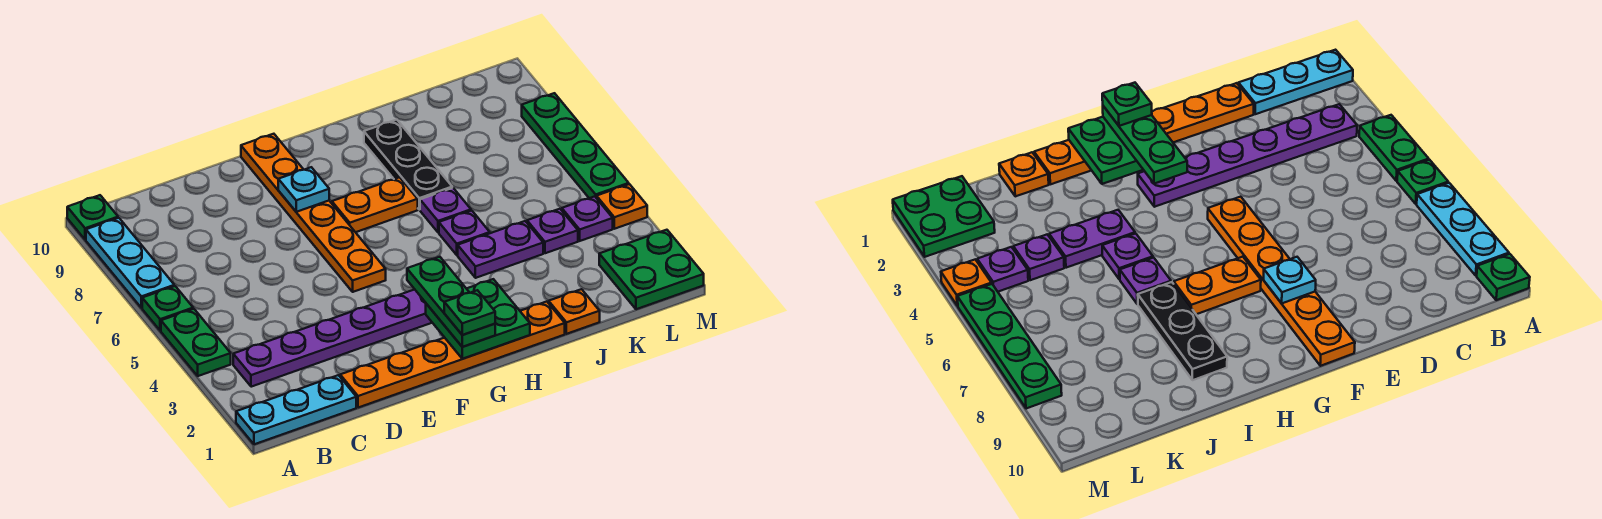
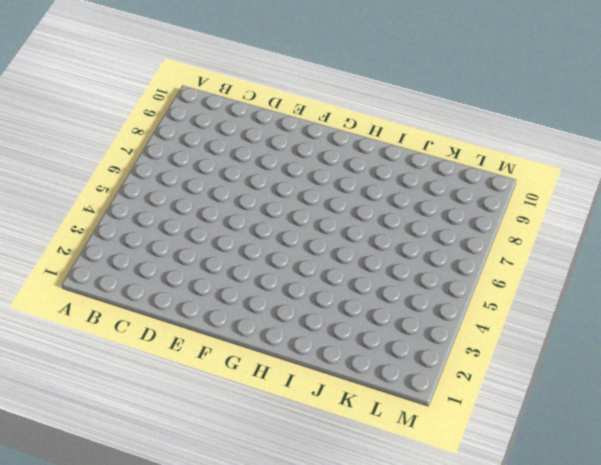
none -> cyan 1x3 plate [236,375,356,444]
none -> green 1x2 plate [161,309,231,376]
none -> green 1x1 plate [142,286,193,331]

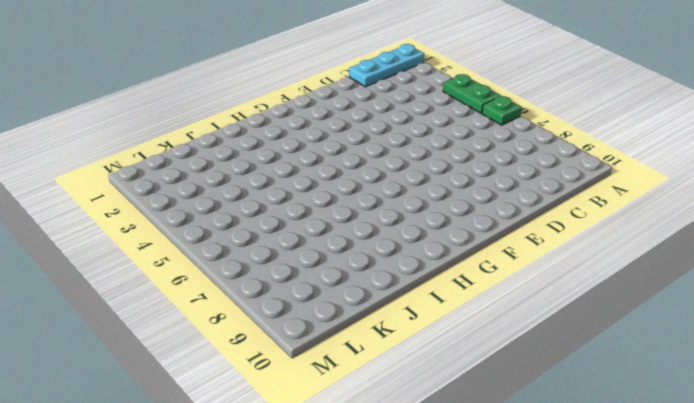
none -> cyan 1x3 plate [86,218,174,308]
none -> green 1x1 plate [67,195,118,240]
none -> purple 1x6 plate [233,289,432,387]

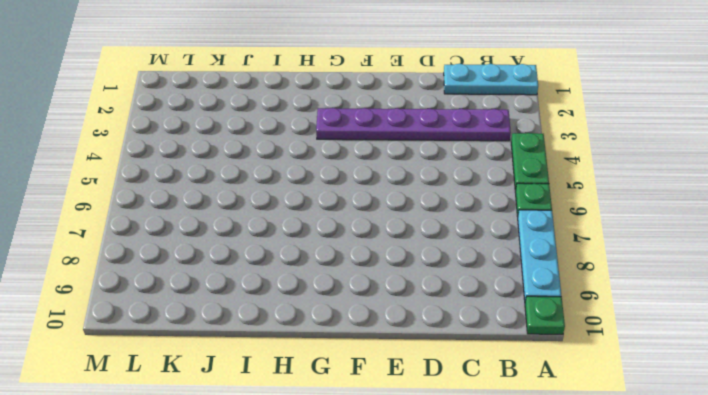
none -> orange 1x6 plate [340,302,565,408]
none -> orange 1x6 plate [241,134,386,292]
none -> orange 1x2 plate [332,177,418,232]

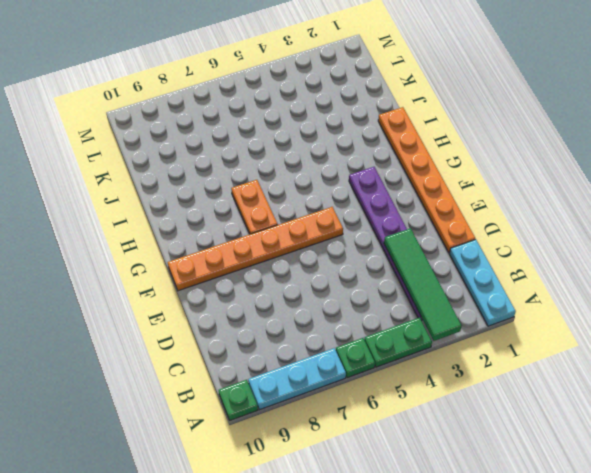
green 1x4 tile [384,228,462,341] -> none
none -> purple 1x2 plate [458,221,543,278]
none -> purple 1x1 plate [439,211,490,255]
none -> purple 1x1 plate [420,188,471,232]

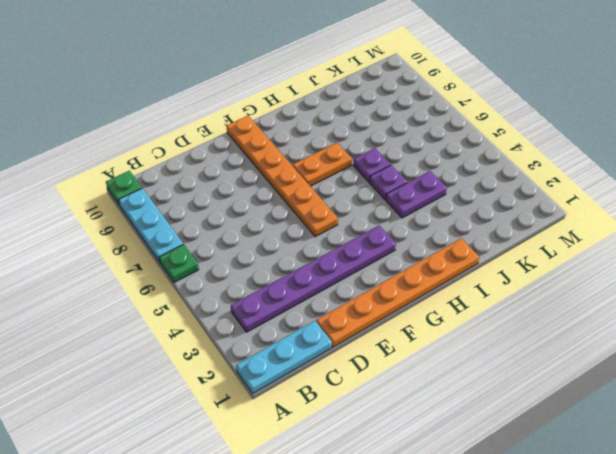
none -> green 1x2 plate [161,309,231,376]
none -> black 1x3 plate [364,120,452,210]
none -> orange 1x1 plate [549,289,600,334]

